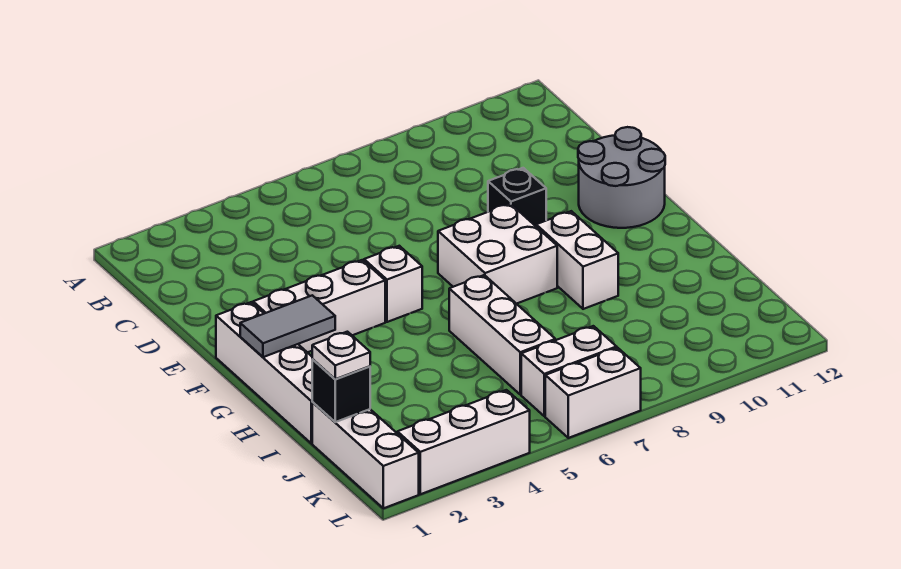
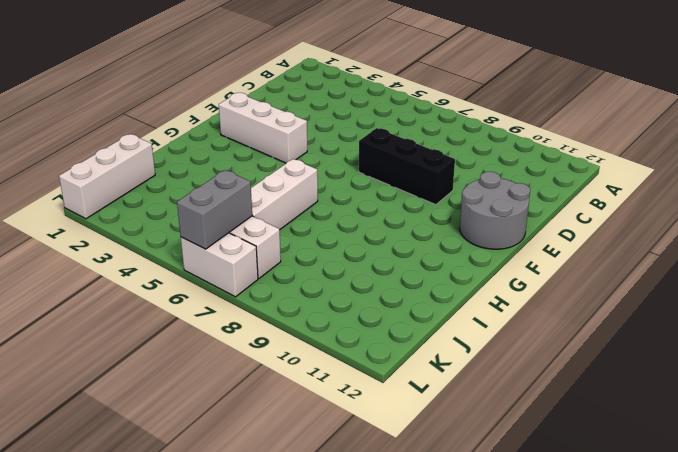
black 1x3 brick [359,128,455,205] -> black 1x1 brick [488,168,546,226]
grey 1x2 brick [177,170,252,249] -> none
none -> white 1x4 brick [216,302,312,443]
none -> white 1x1 brick [364,246,422,322]
none -> white 2x2 brick [438,204,557,304]

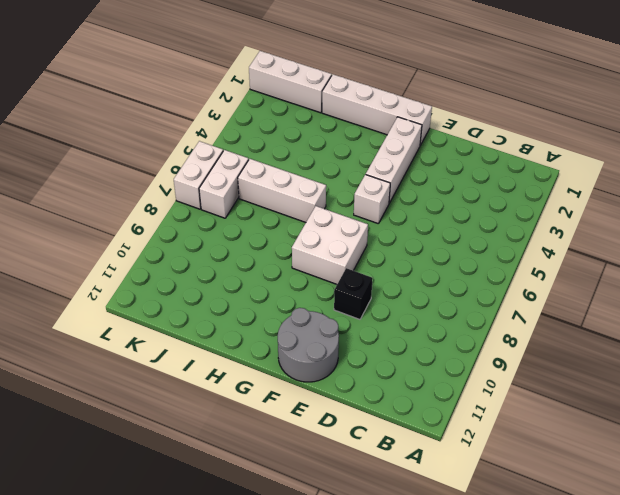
none -> white 1x2 brick [536,211,618,309]
none -> white 1x3 brick [397,390,530,494]
none -> grey 1x2 tile [240,295,335,357]

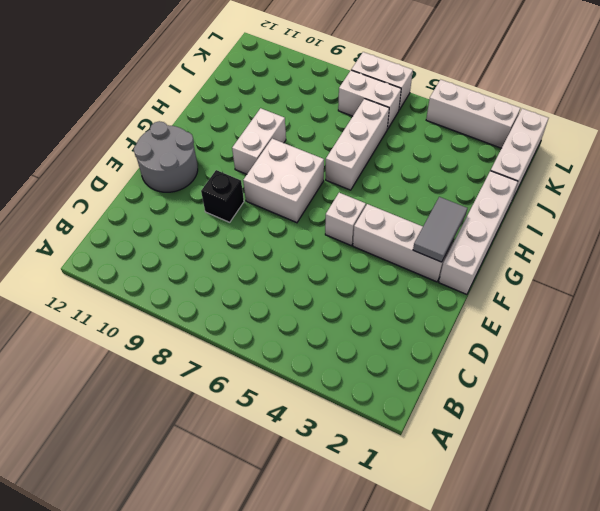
grey 1x2 tile [413,197,467,262] -> grey 1x2 tile turned to [240,295,335,357]
none -> black 1x1 brick [312,359,370,422]
none -> white 1x1 plate [312,332,370,379]

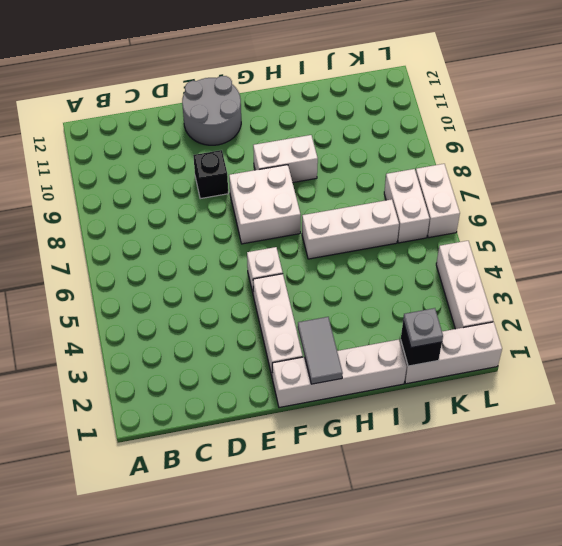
grey 1x1 plate [403,308,443,348] -> white 1x1 plate [312,332,370,379]

